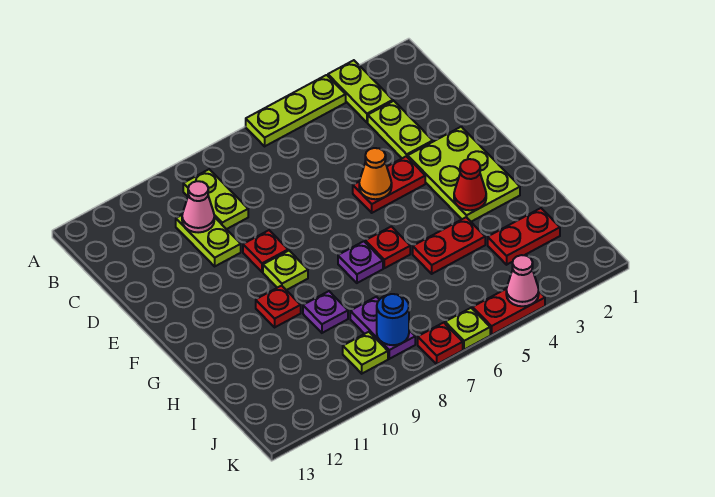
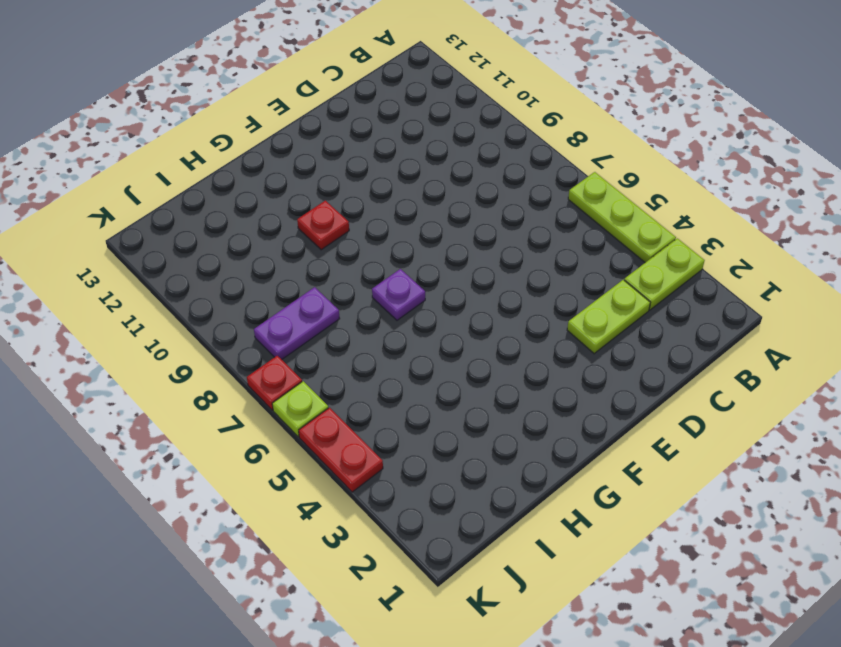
none -> lime 1x2 plate [183,169,248,229]
none -> lime 1x2 plate [176,215,241,266]
none -> lime 2x3 plate [408,127,520,222]

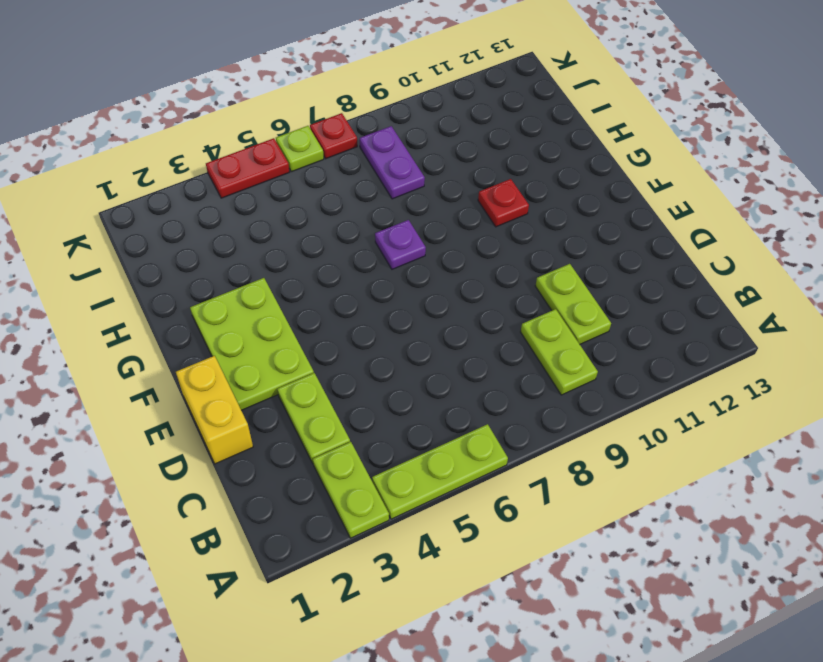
yellow 1x2 brick [176,356,253,464] -> none
none -> red 1x2 plate [353,156,425,213]
none -> red 1x1 plate [243,230,288,272]
none -> lime 1x1 plate [263,251,308,290]

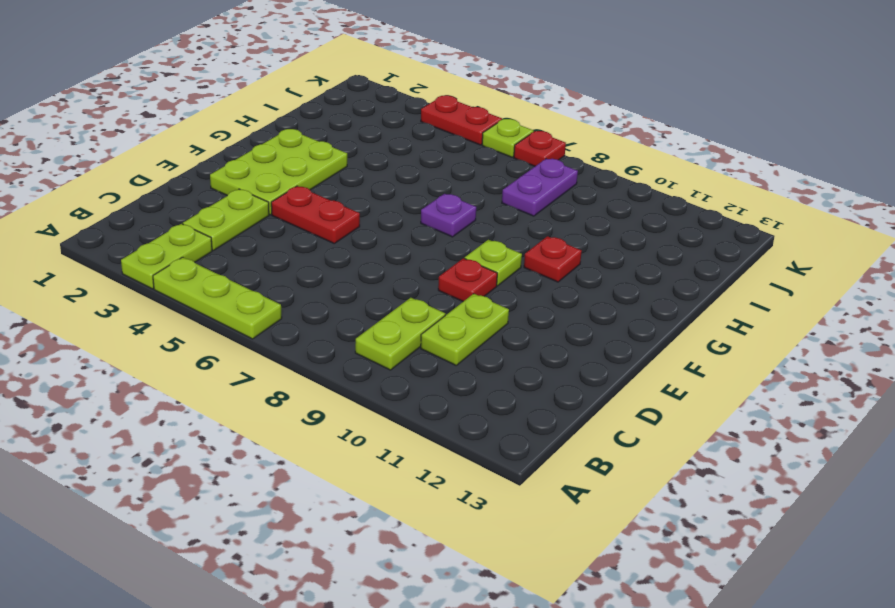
none -> red 1x1 plate [365,226,410,268]
none -> red 1x2 plate [413,217,485,274]
none -> purple 1x1 plate [303,291,348,333]

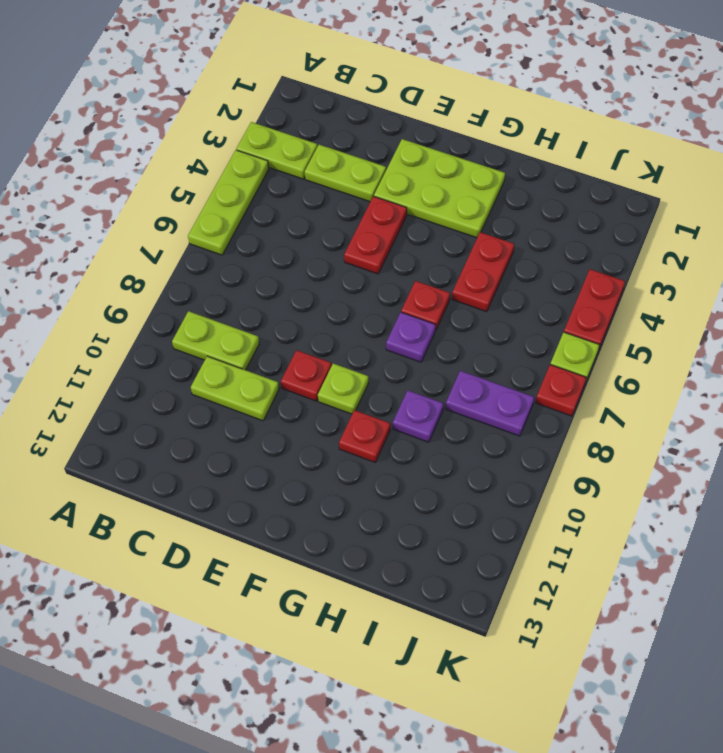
none -> red 1x2 plate [488,208,560,265]
none -> lime 1x1 plate [343,332,388,374]
none -> pink 1x1 cone [182,181,214,233]

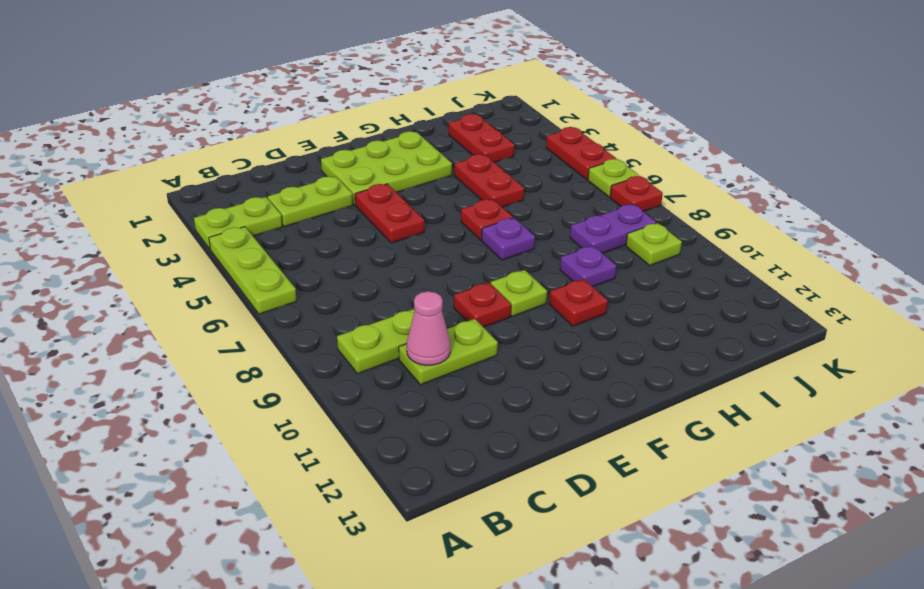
none -> orange 1x1 cone [359,148,392,199]
none -> red 1x1 cone [454,159,486,210]
none -> blue 1x1 round brick [377,294,409,345]

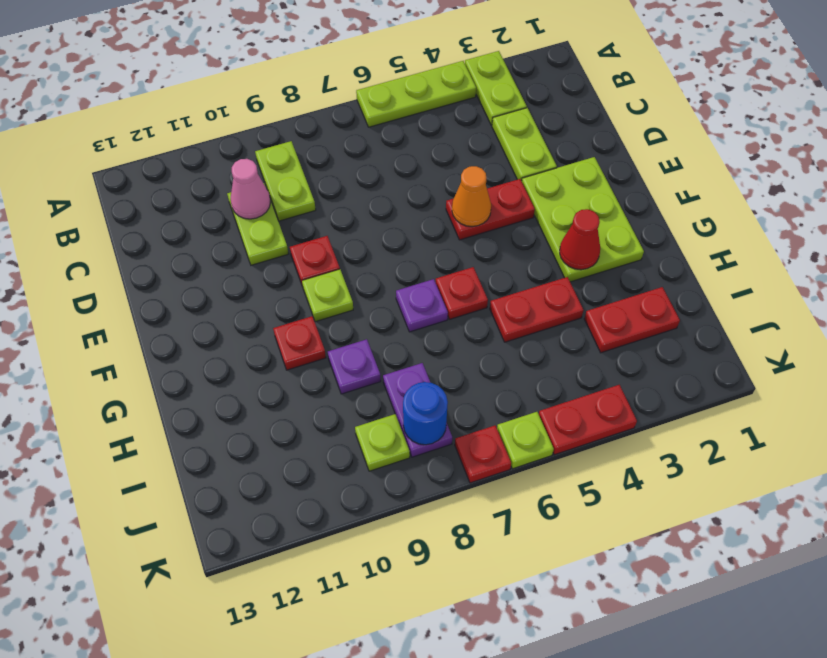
none -> pink 1x1 cone [506,255,539,306]

